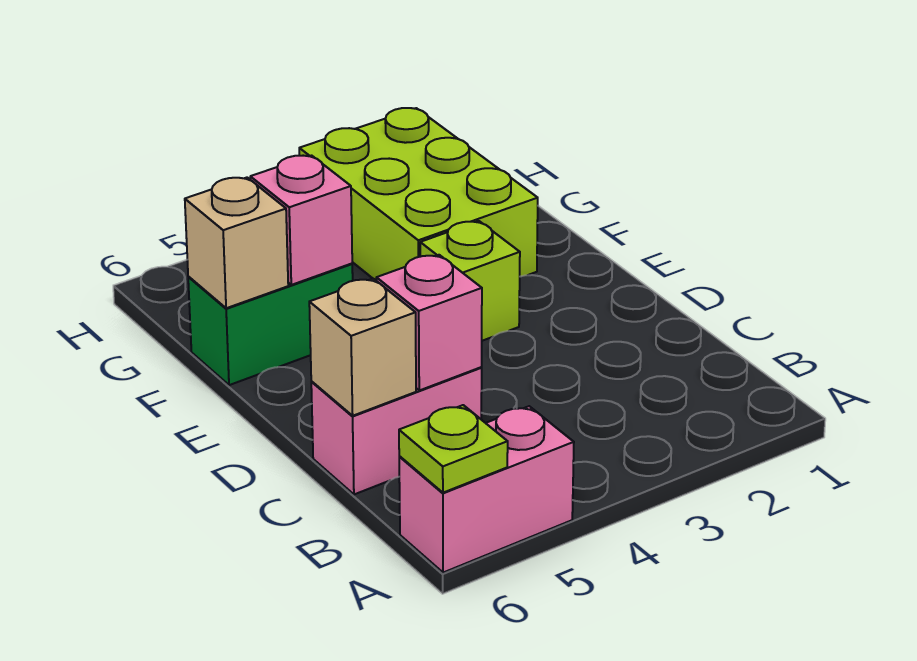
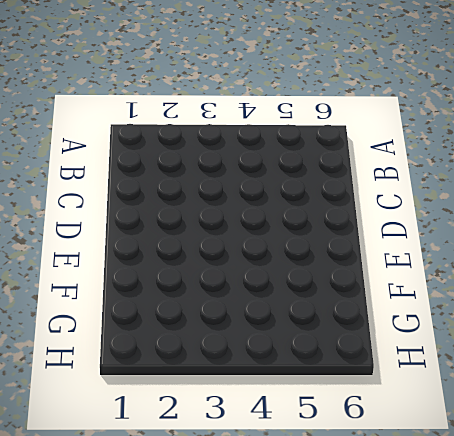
none -> pink 1x2 brick [399,406,574,573]
none -> pink 1x2 brick [311,367,482,494]

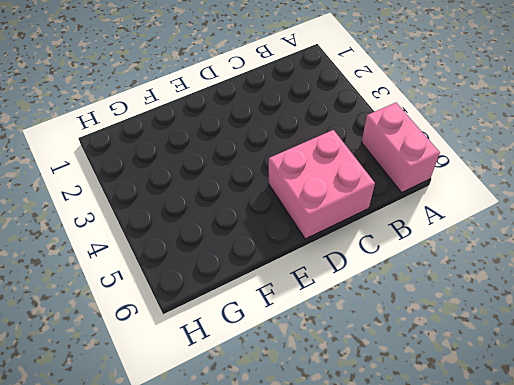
pink 2x2 brick [269,130,375,239] -> pink 1x2 brick [311,367,482,494]
none -> lime 1x1 brick [420,221,520,341]
none -> lime 2x3 brick [299,108,538,281]

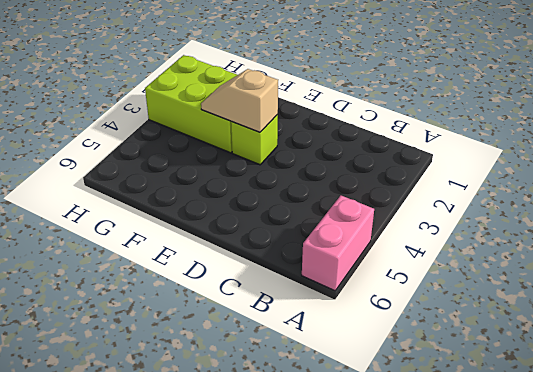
tan 1x2 slope [201,69,278,132] -> none
none -> pink 1x2 brick [311,367,482,494]
none -> green 1x2 brick [188,264,353,385]

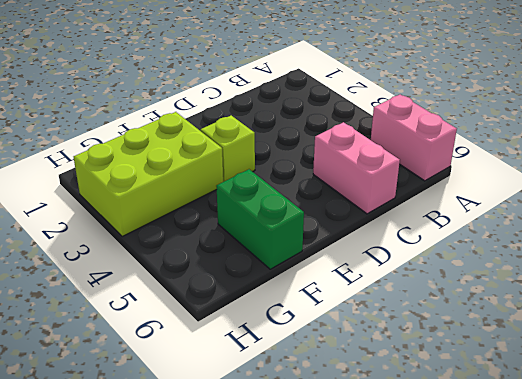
none -> lime 1x1 plate [399,405,508,493]
none -> pink 1x1 brick [376,255,482,390]

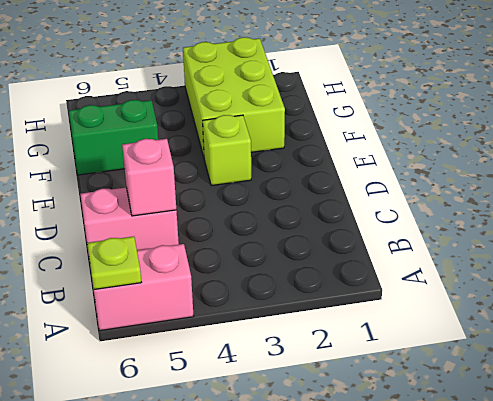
none -> tan 1x1 brick [309,279,416,416]
none -> pink 1x1 brick [250,156,352,285]

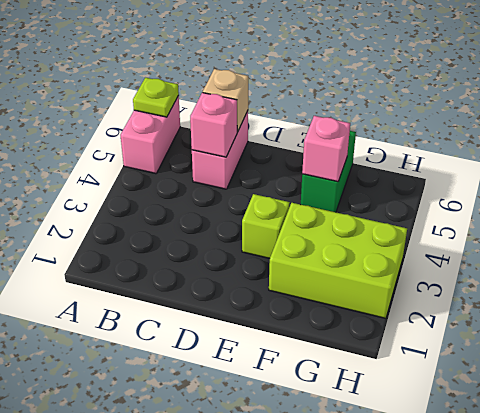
none -> tan 1x1 brick [185,178,288,308]

